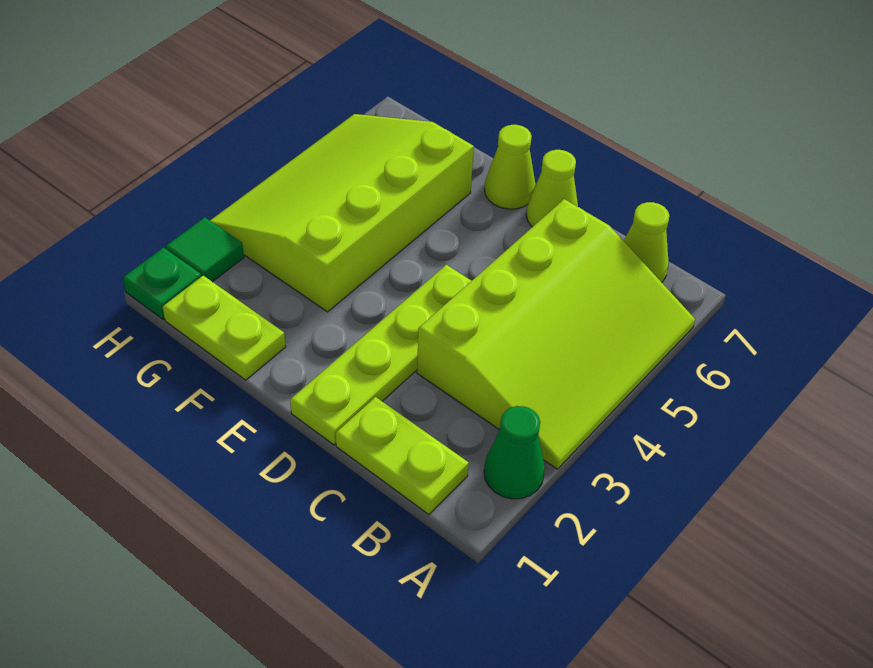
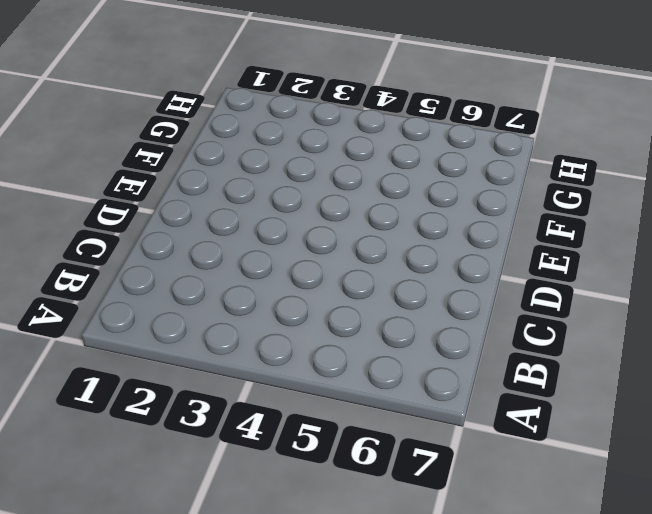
none -> green 1x1 cone [484,406,545,499]
none -> lime 3x4 slope [417,199,695,469]

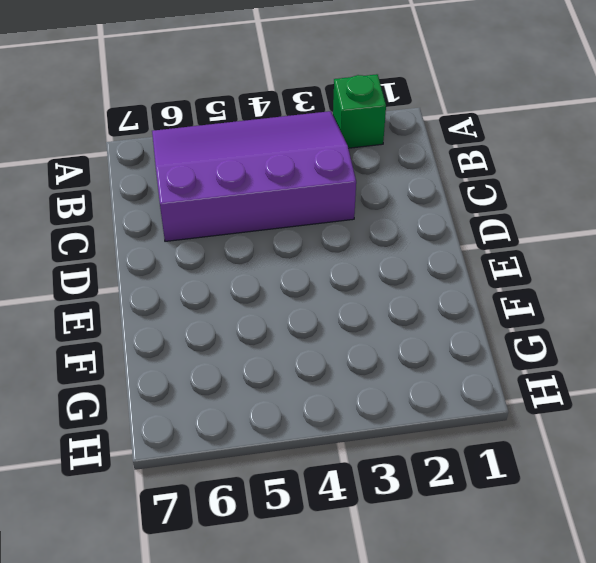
green 1x1 brick [333,74,386,148] -> green 1x1 cone [484,406,545,499]
purple 3x4 slope [152,111,356,241] -> lime 3x4 slope [417,199,695,469]
none -> lime 1x2 plate [336,397,469,515]
none -> lime 1x1 cone [624,202,669,282]

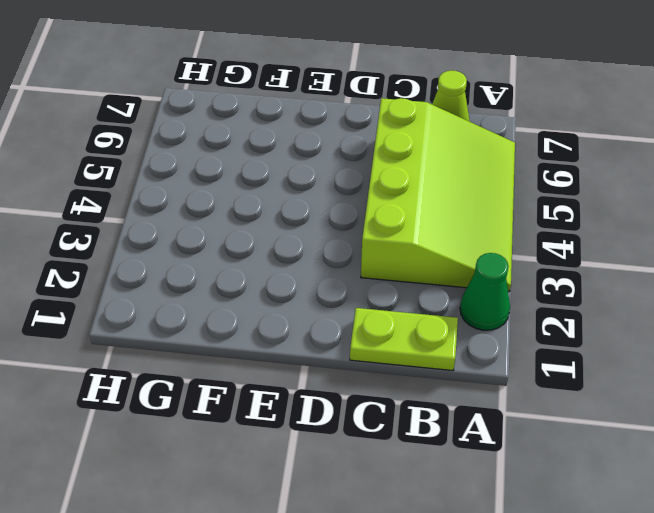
none -> lime 1x4 plate [290,265,471,445]
none -> lime 1x1 cone [526,150,578,227]

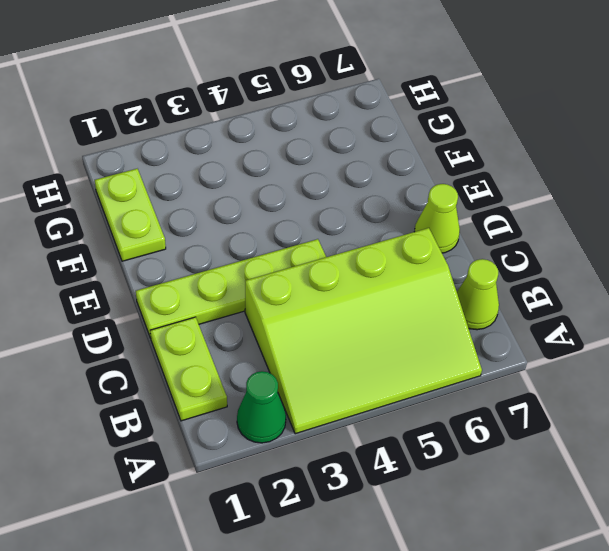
none -> lime 1x1 cone [485,125,536,209]
none -> lime 3x4 slope [210,114,474,312]

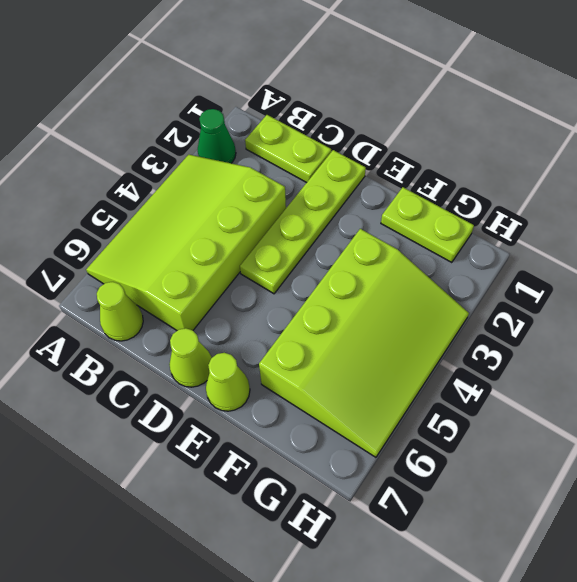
none -> green 1x1 plate [123,248,202,319]
none -> green 1x1 tile [166,217,244,282]

